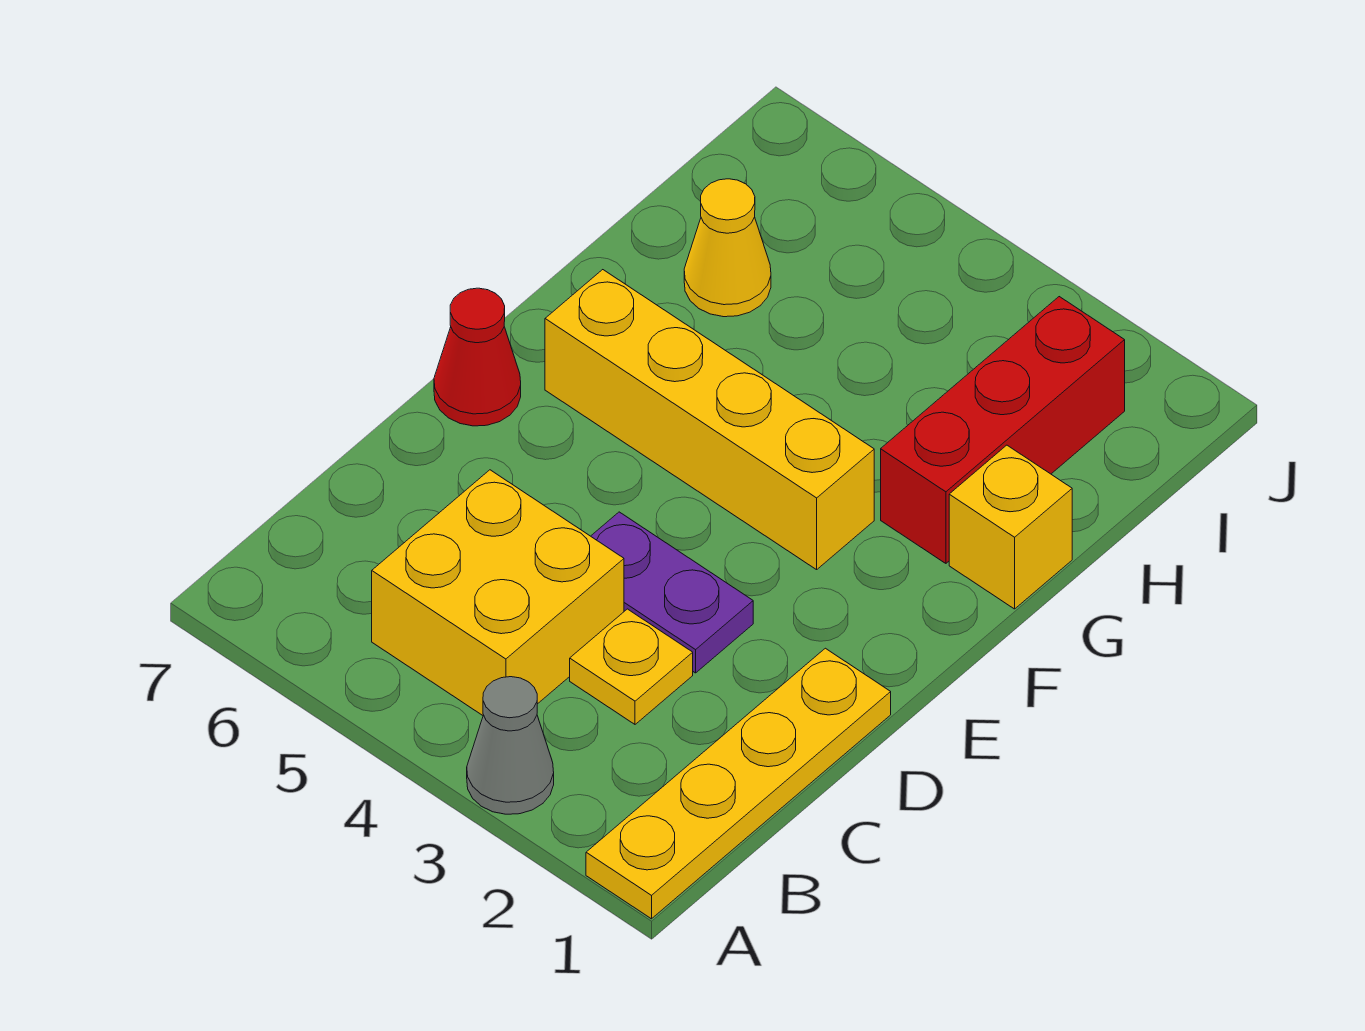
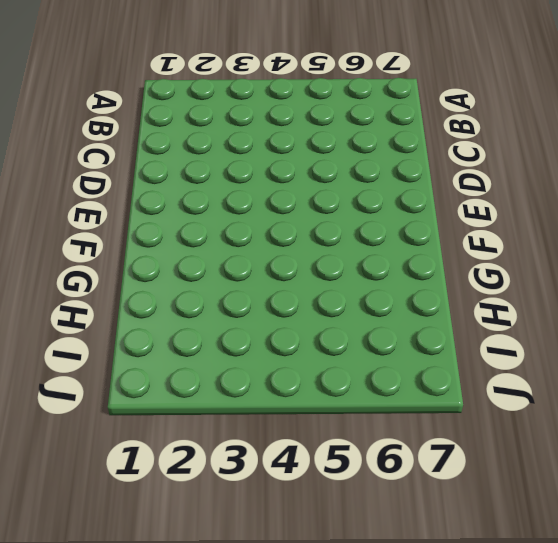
none -> yellow 1x4 plate [586,648,891,919]
none -> grey 1x1 cone [467,677,554,814]

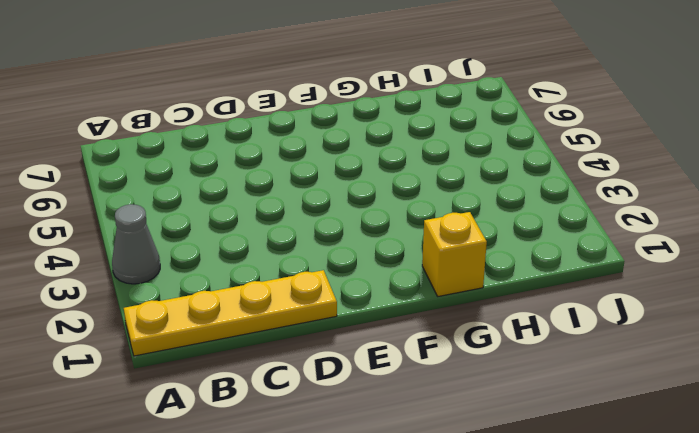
none -> yellow 2x2 brick [372,470,624,715]
none -> yellow 1x1 plate [570,609,693,724]

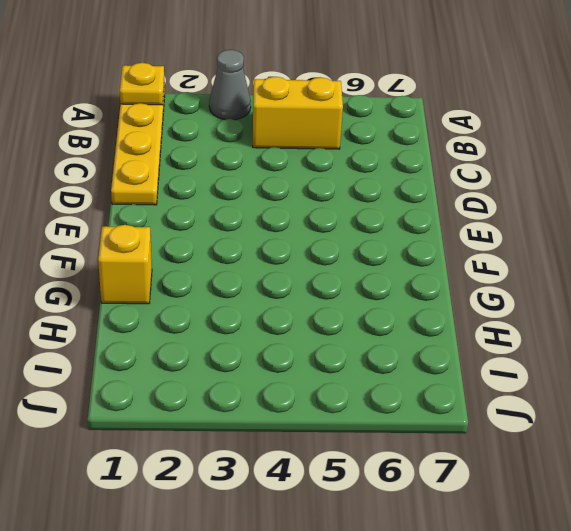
yellow 1x1 plate [120,63,164,105] -> yellow 1x1 plate moved to [570,609,693,724]
yellow 1x2 brick [253,77,343,149] -> yellow 2x2 brick [372,470,624,715]
none -> purple 1x2 plate [591,512,753,673]
none -> red 1x1 cone [434,288,521,426]

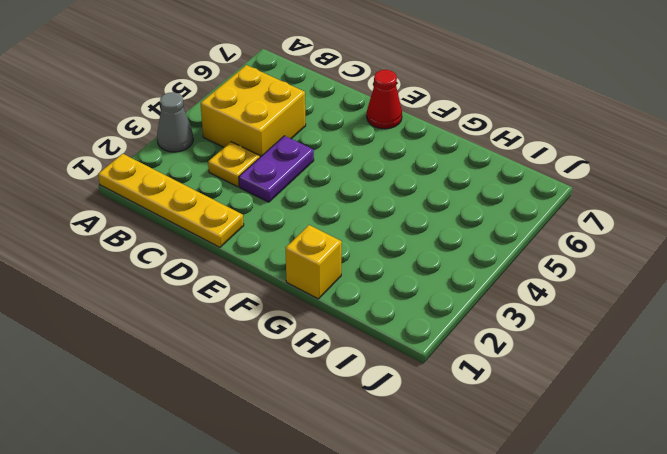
none -> yellow 1x4 brick [545,270,874,570]
none -> red 1x3 brick [881,297,1125,563]

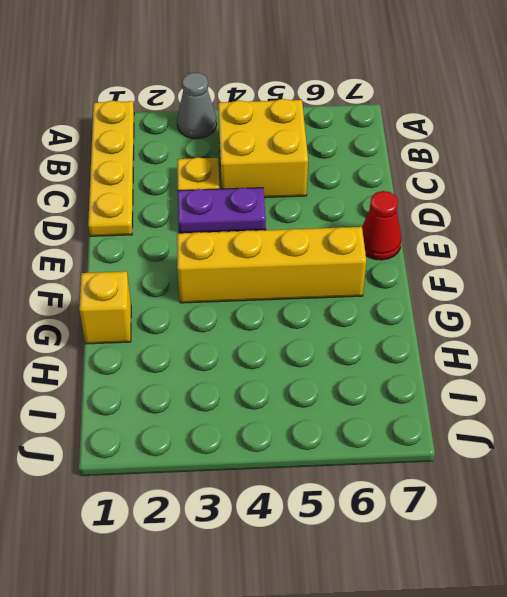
none -> red 1x3 brick [881,297,1125,563]
none -> yellow 1x1 cone [684,179,771,317]

